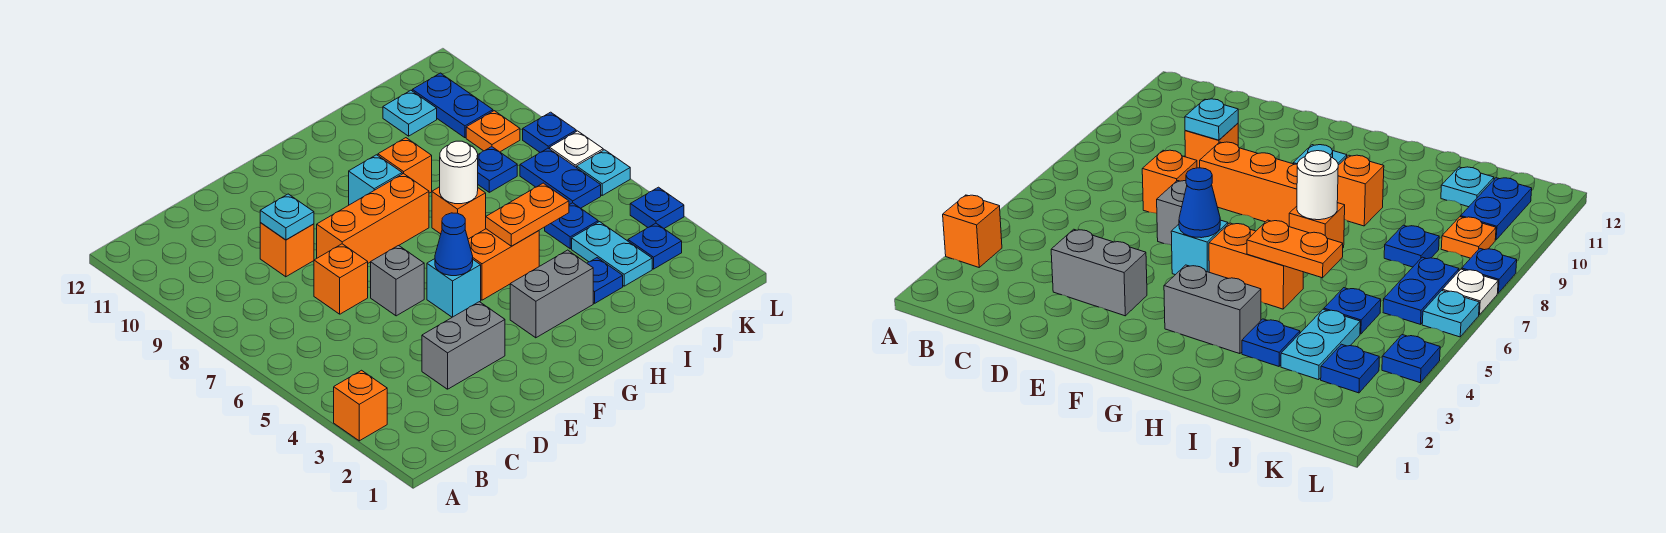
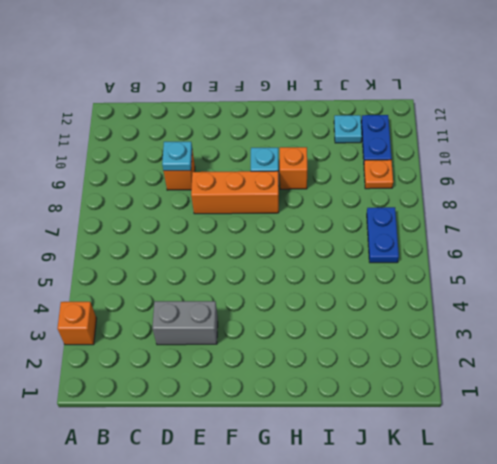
none -> orange 1x1 brick [314,244,368,314]
none -> grey 1x1 brick [371,246,424,316]
none -> cyan 1x1 brick [427,259,481,317]

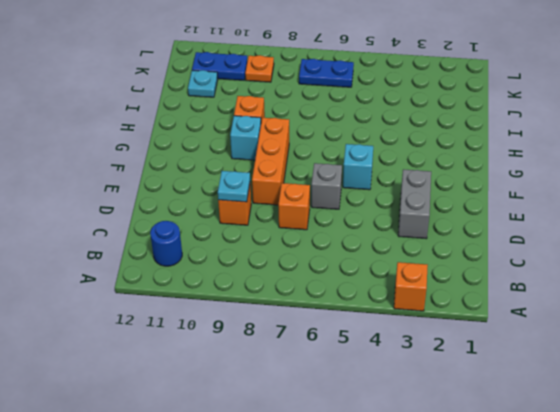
blue 1x1 round brick [150,221,182,266] -> none
none -> grey 1x2 brick [510,250,593,338]
none -> orange 1x2 brick [468,229,539,300]
none -> orange 1x1 brick [432,187,486,239]

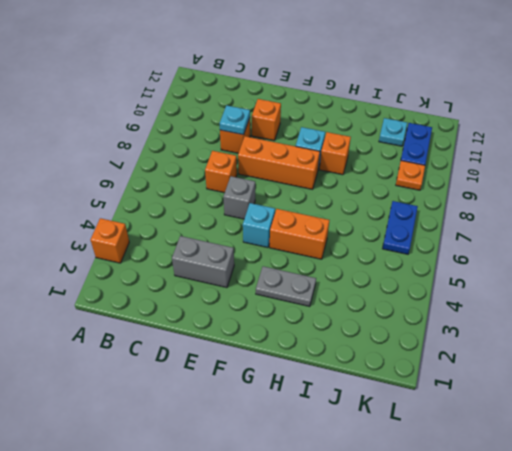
orange 1x1 brick [252,99,281,140] -> orange 1x1 brick moved to [432,187,486,239]
grey 1x2 plate [256,266,316,307] -> grey 1x2 brick [510,250,593,338]
none -> blue 1x1 plate [587,258,623,303]
none -> cyan 1x2 plate [572,222,652,286]
none -> blue 1x1 plate [545,203,598,249]

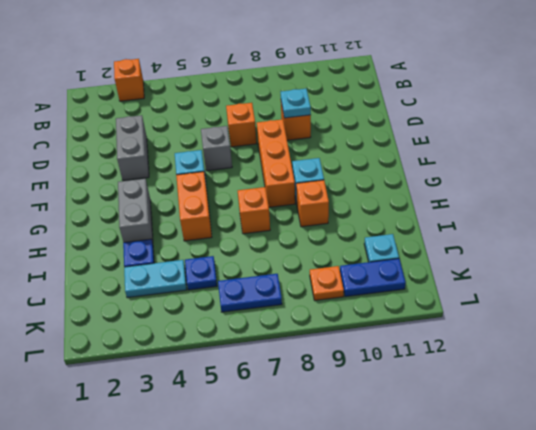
none -> blue 1x1 plate [478,147,517,192]
none -> blue 1x1 plate [628,223,682,269]
none -> blue 1x1 plate [630,187,684,228]

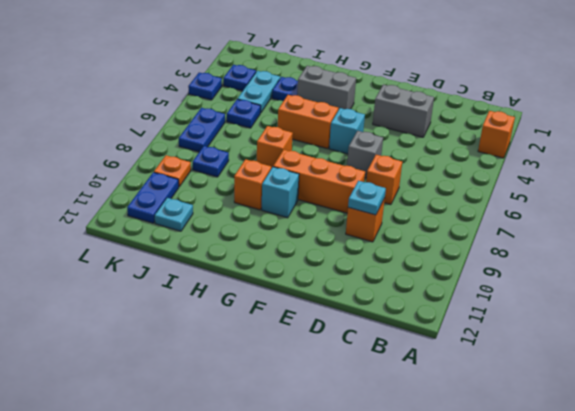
none -> cyan 1x1 plate [577,150,630,195]
none -> white 1x1 plate [550,131,603,168]
none -> blue 1x1 plate [523,112,576,152]

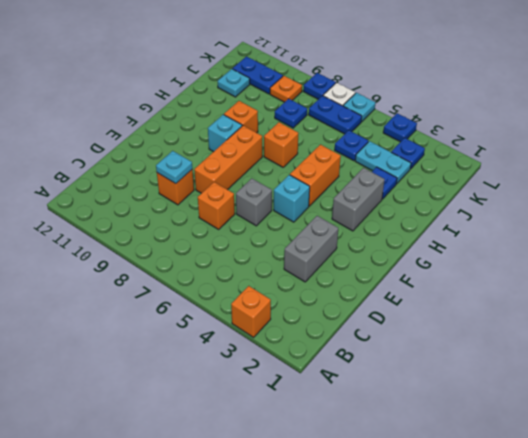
none -> blue 1x1 cone [435,213,473,276]
none -> orange 1x2 plate [486,183,569,246]
none -> white 1x1 round brick [440,141,478,204]

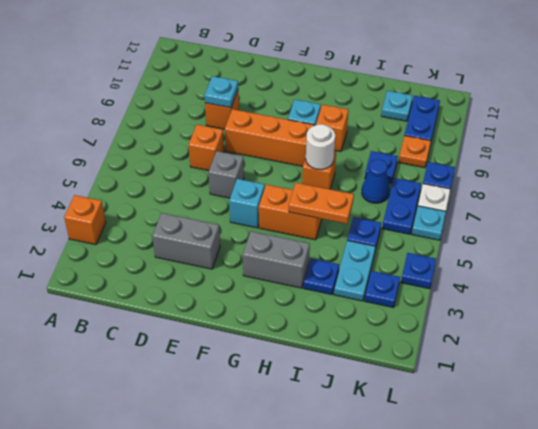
blue 1x1 cone [362,160,390,203] -> blue 1x1 cone moved to [435,213,473,276]

